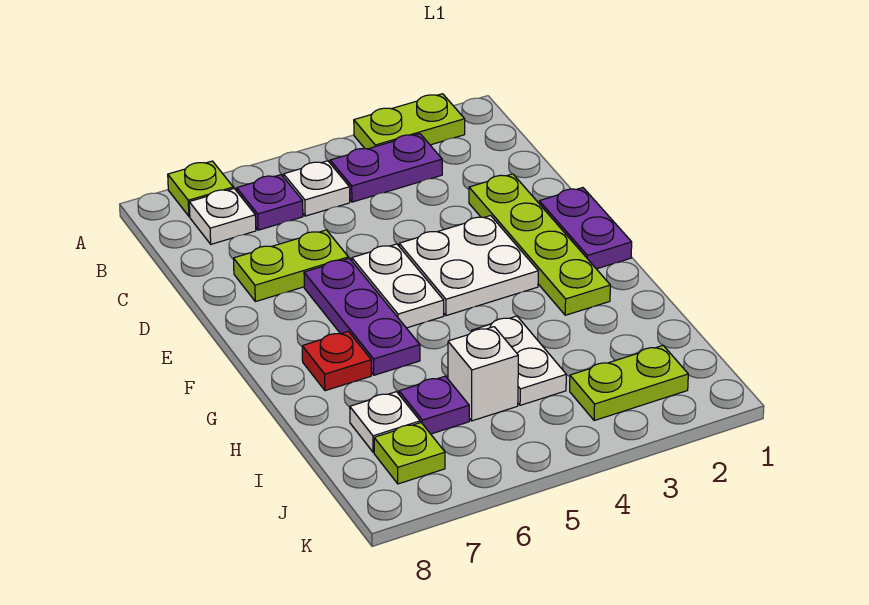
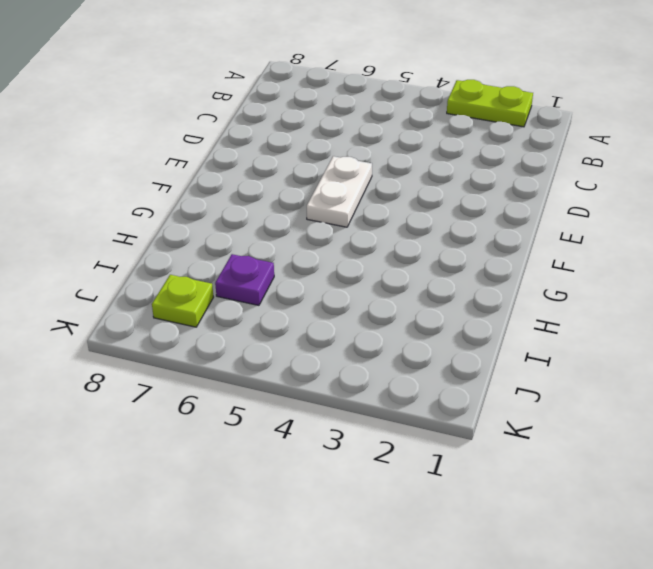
none -> lime 1x1 plate [168,161,233,216]
none -> purple 1x2 plate [330,134,442,202]
none -> white 1x1 plate [284,161,350,216]

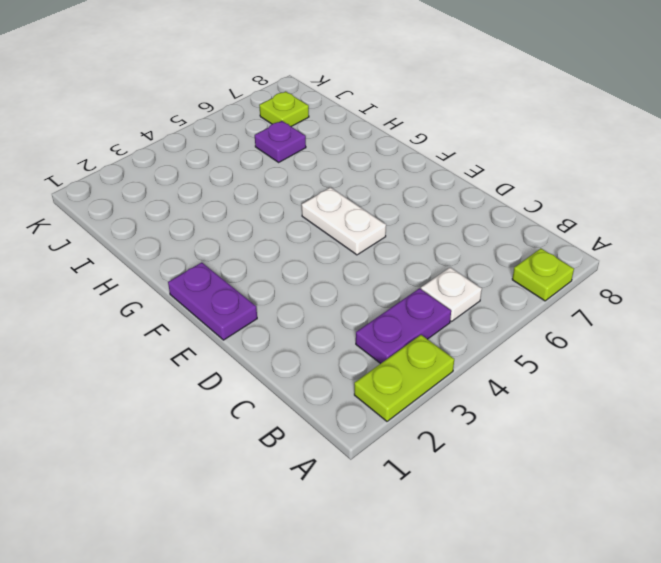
none -> purple 1x1 plate [237,175,303,230]
none -> white 1x1 plate [189,189,256,244]
none -> lime 1x4 plate [469,174,610,315]

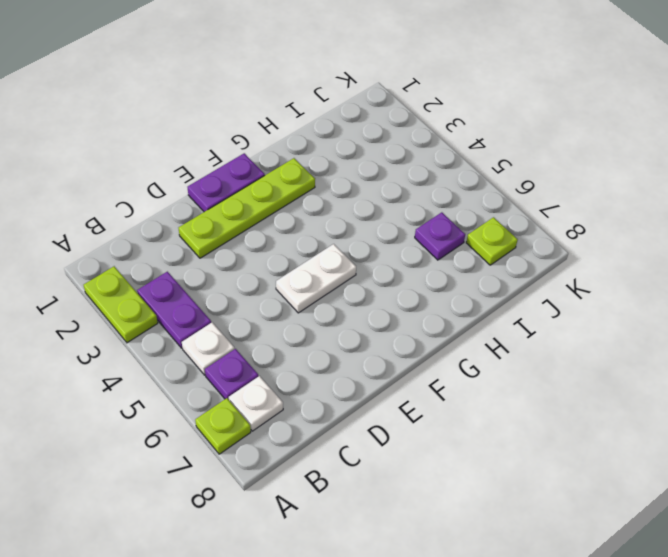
none -> lime 1x2 plate [233,230,348,302]
none -> white 2x2 plate [399,216,538,316]
none -> purple 1x3 plate [304,258,420,375]

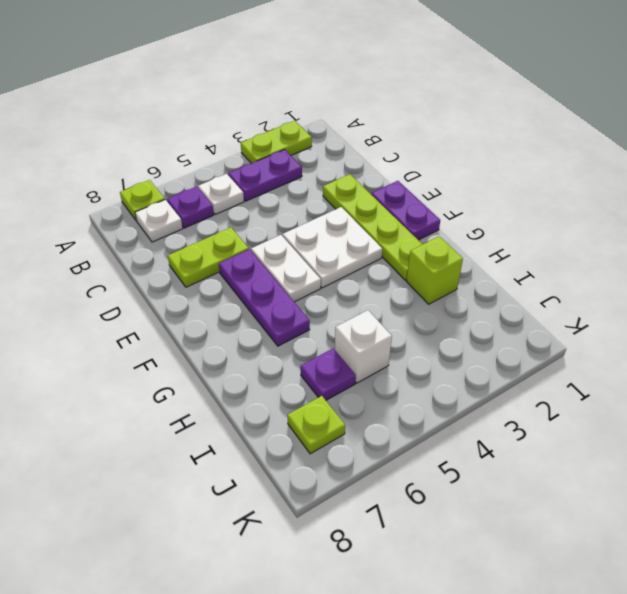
lime 1x1 brick [406,236,463,304] -> none
none -> red 1x1 plate [302,331,371,391]
none -> white 1x2 plate [472,316,566,405]
none -> white 1x1 plate [350,392,420,452]

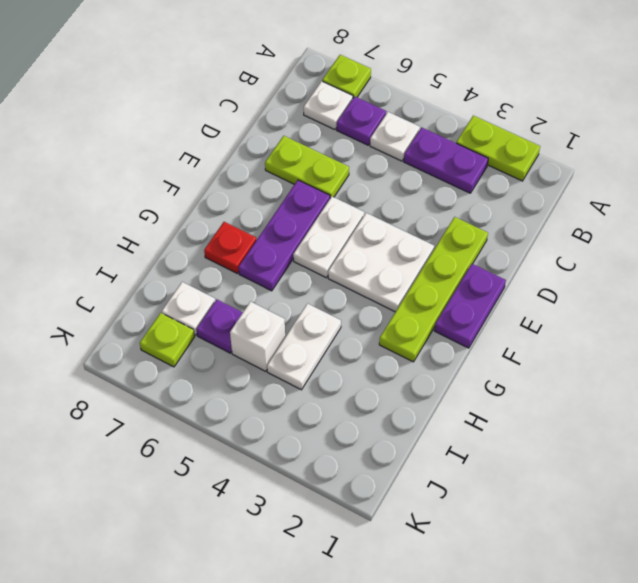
none -> lime 1x2 plate [570,346,688,421]

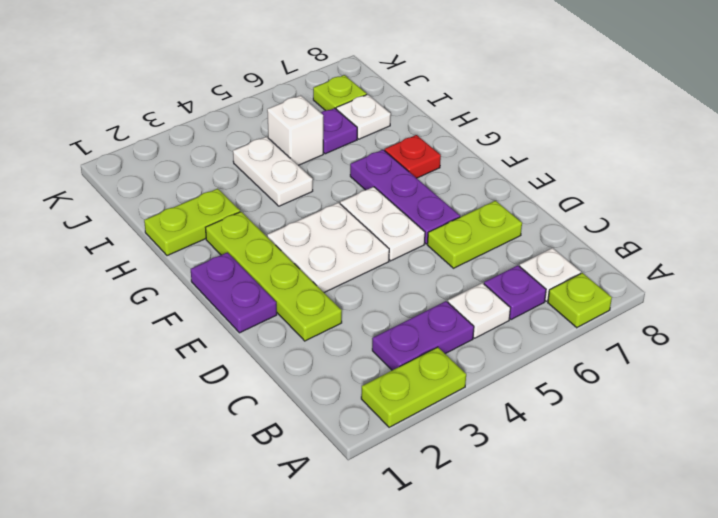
lime 1x2 plate [144,189,240,256] -> lime 1x2 plate moved to [570,346,688,421]

